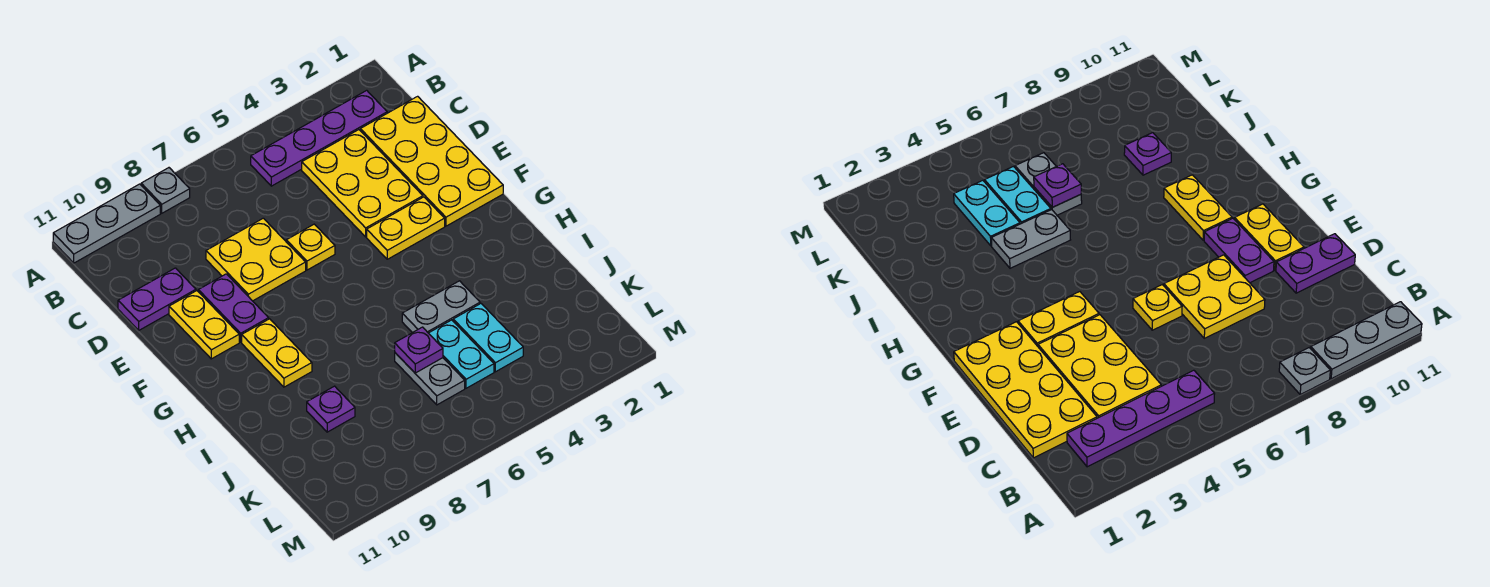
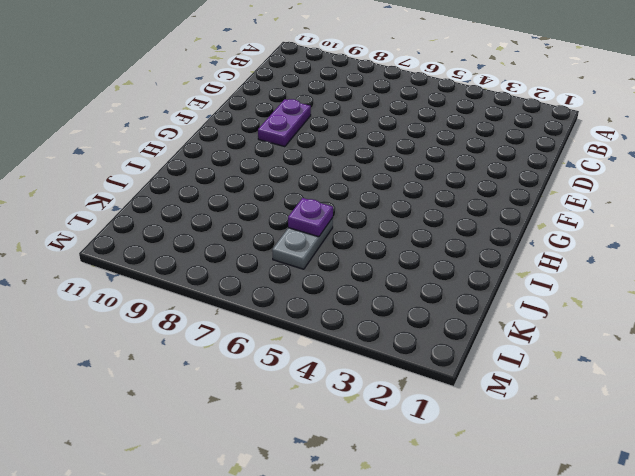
none -> grey 1x1 plate [141,168,190,213]
none -> grey 1x3 plate [53,184,160,263]
none -> purple 1x4 plate [251,90,387,186]

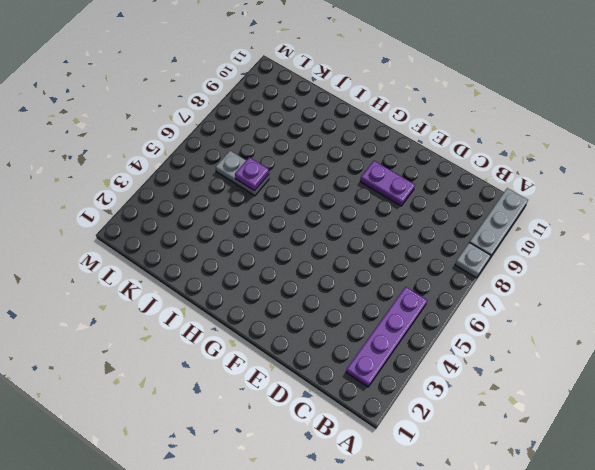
none -> yellow 2x4 plate [360,96,503,226]
none -> yellow 2x3 plate [302,130,423,237]
none -> yellow 2x2 plate [206,218,306,301]

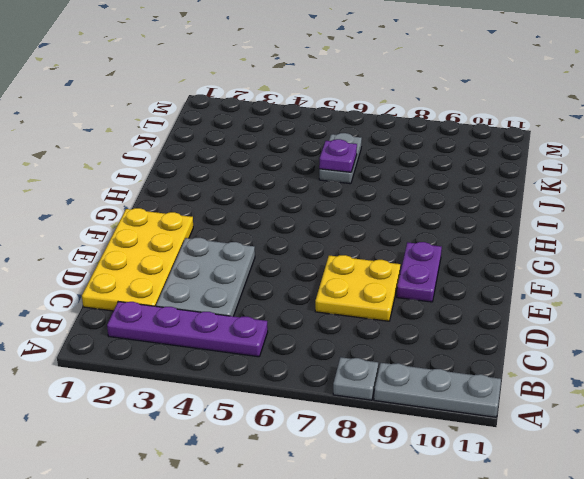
grey 2x3 plate [156,238,255,316] -> yellow 2x3 plate [302,130,423,237]
none -> purple 1x2 plate [118,268,196,330]
none -> yellow 1x1 plate [286,224,335,270]
none -> yellow 1x2 plate [169,291,239,359]

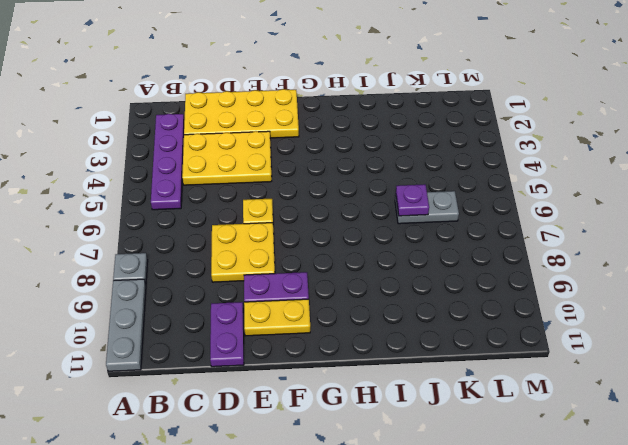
none -> yellow 1x2 plate [367,197,445,259]
none -> yellow 1x2 plate [242,319,312,387]
none -> grey 1x2 plate [402,281,480,333]

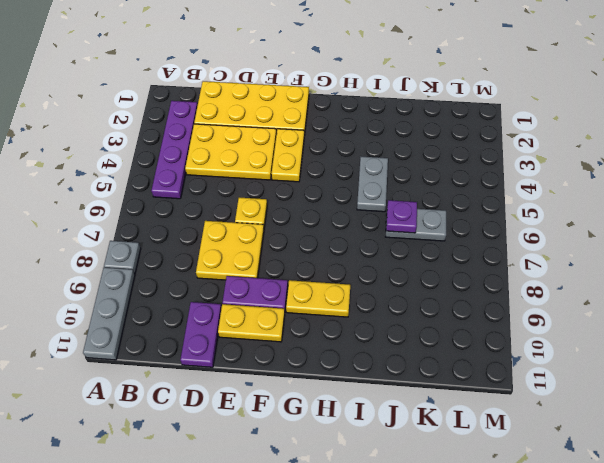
none -> cyan 1x2 plate [453,304,523,372]
none -> cyan 1x2 plate [429,320,494,388]
none -> purple 1x1 plate [307,386,355,432]

